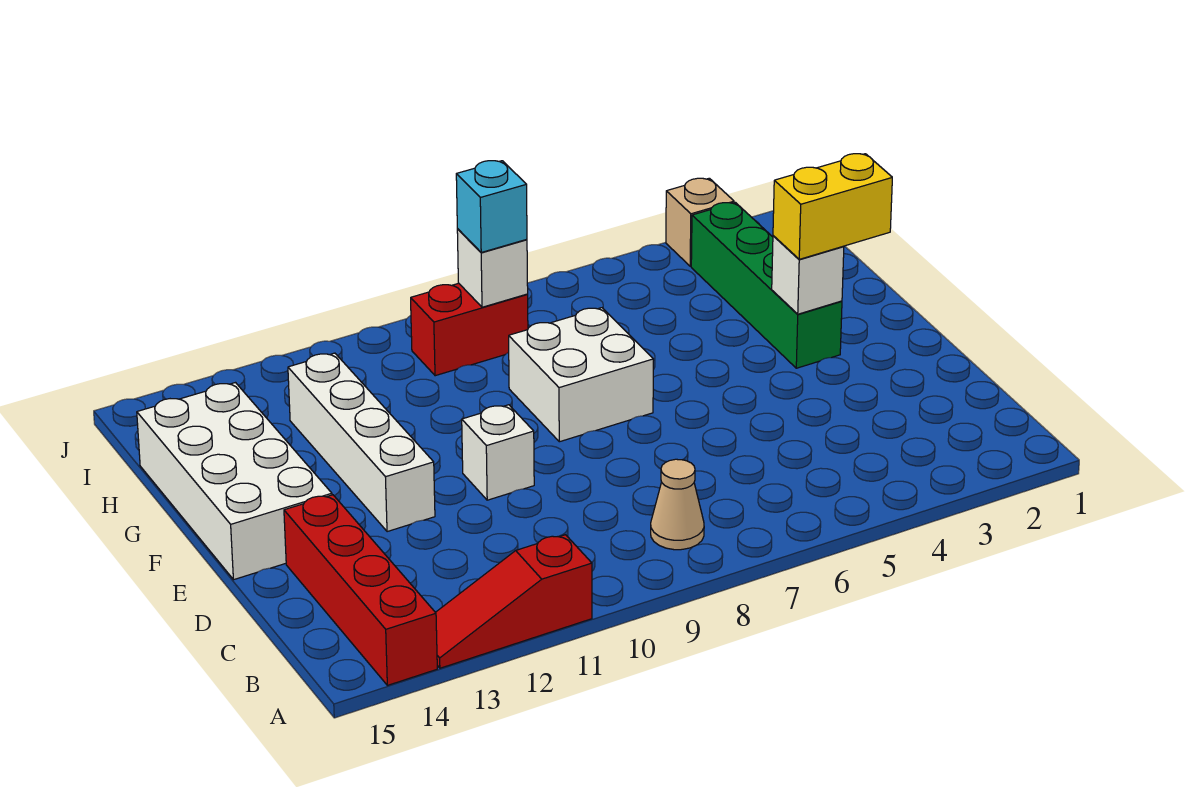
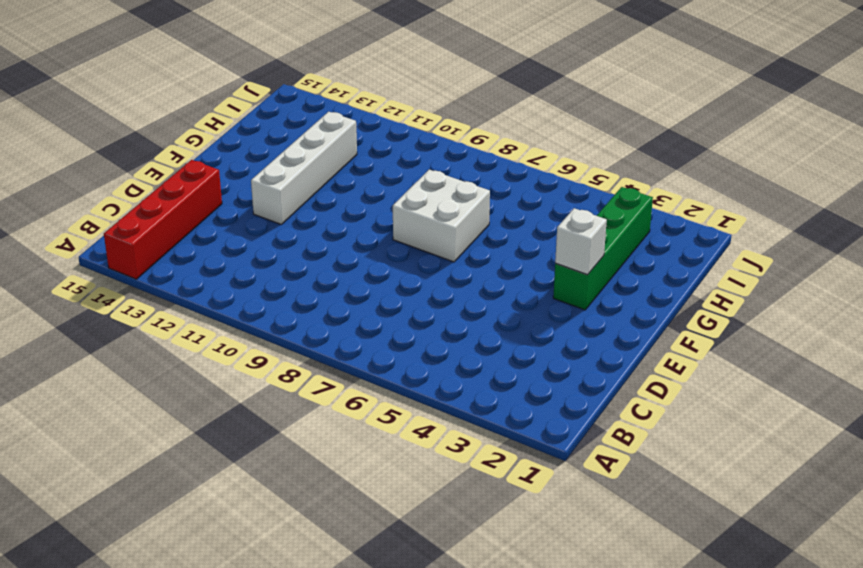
none -> red 1x3 slope [435,535,592,668]
none -> tan 1x1 cone [651,459,704,550]
none -> white 1x1 brick [462,405,534,500]

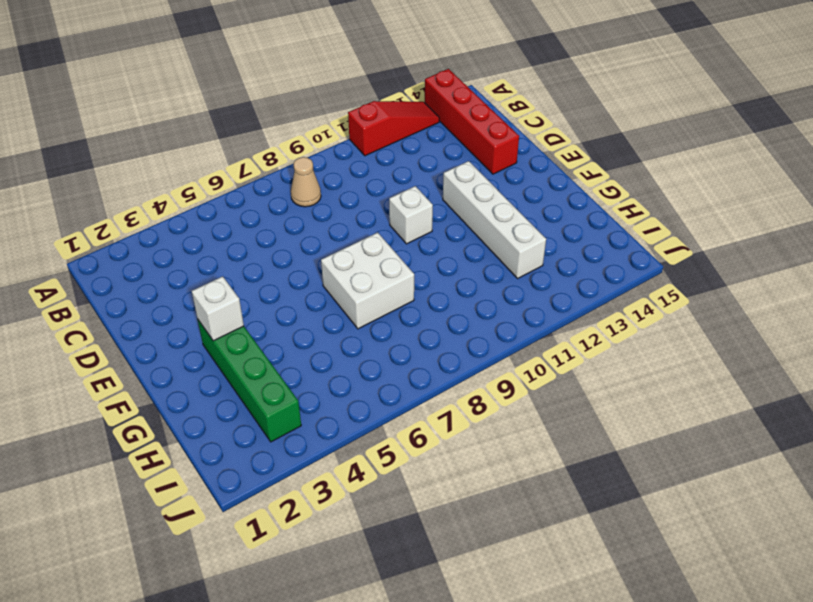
none -> white 2x4 brick [137,383,332,580]
none -> red 1x2 brick [411,283,528,376]
none -> tan 1x1 brick [666,178,734,266]

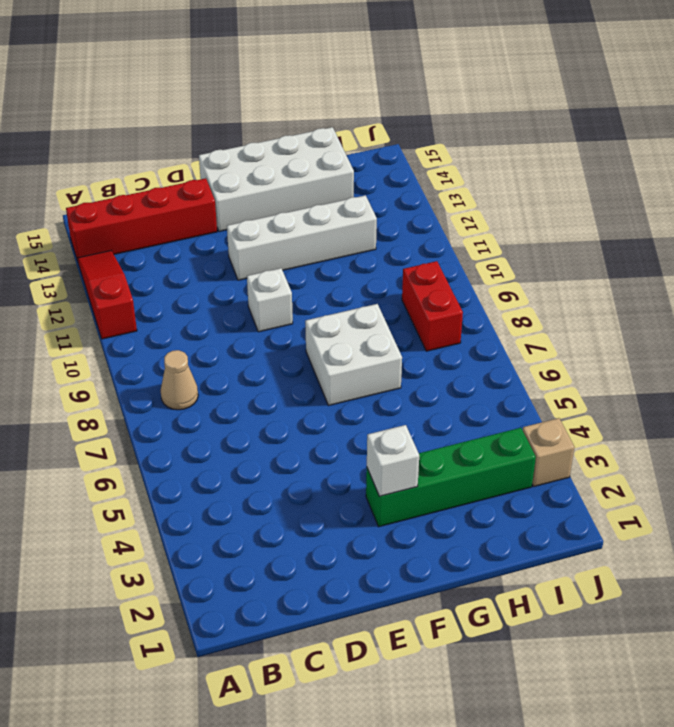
none -> white 1x1 brick [457,229,528,307]
none -> yellow 1x2 brick [773,154,892,259]
none -> cyan 1x1 brick [456,161,527,252]

